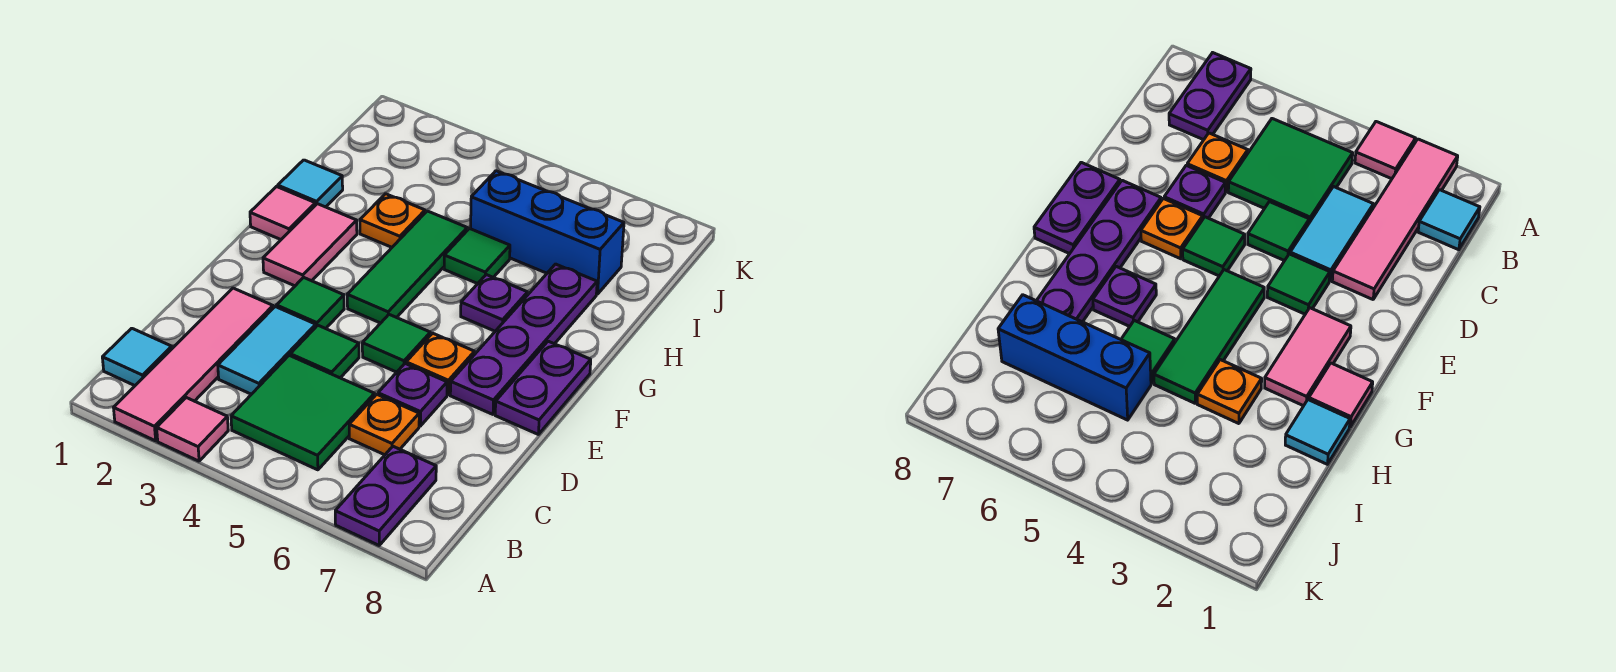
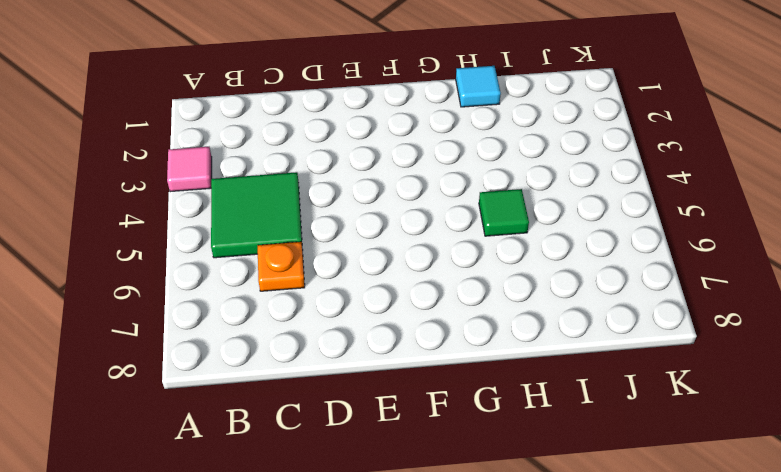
none -> pink 1x4 tile [114,288,273,441]
none -> purple 1x2 plate [335,446,436,545]
none -> cyan 1x1 tile [102,328,172,386]

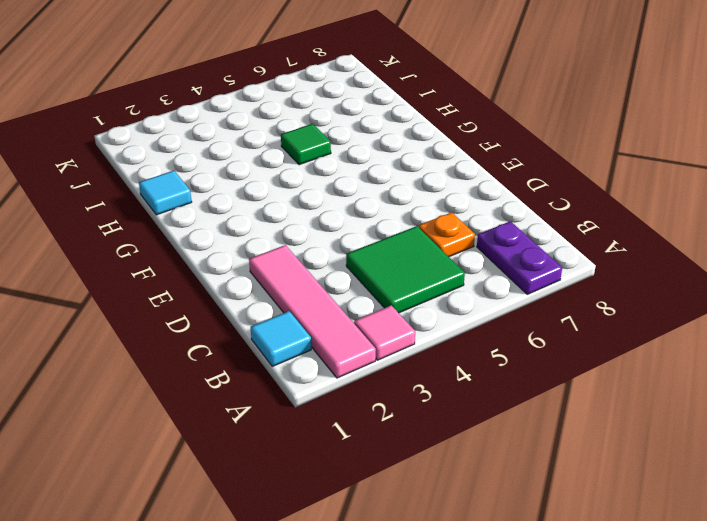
none -> cyan 1x2 tile [218,307,316,394]
none -> green 1x1 tile [290,325,359,378]
none -> purple 1x1 plate [378,364,447,426]

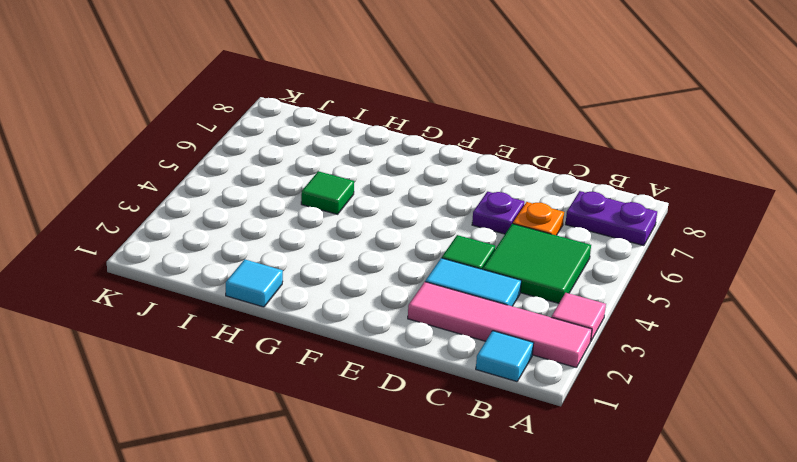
none -> green 1x1 tile [276,277,344,329]
none -> green 1x1 tile [362,315,430,372]
none -> orange 1x1 plate [406,333,475,395]

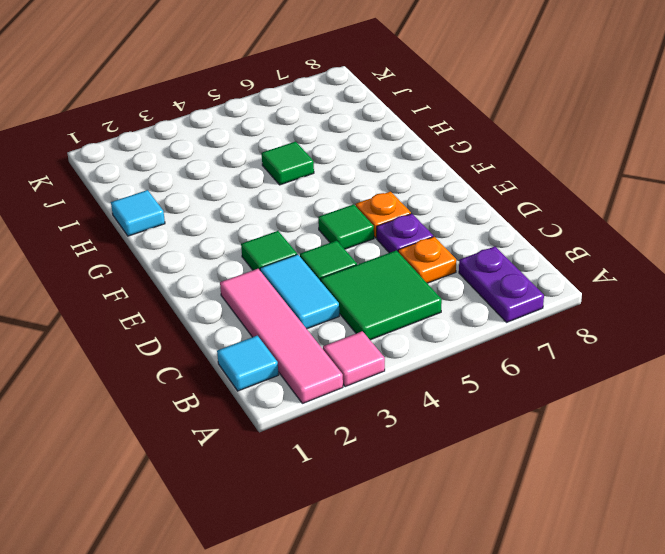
none -> purple 1x4 plate [450,264,597,414]
none -> purple 1x2 plate [495,341,591,435]
none -> pink 1x2 tile [263,204,357,286]

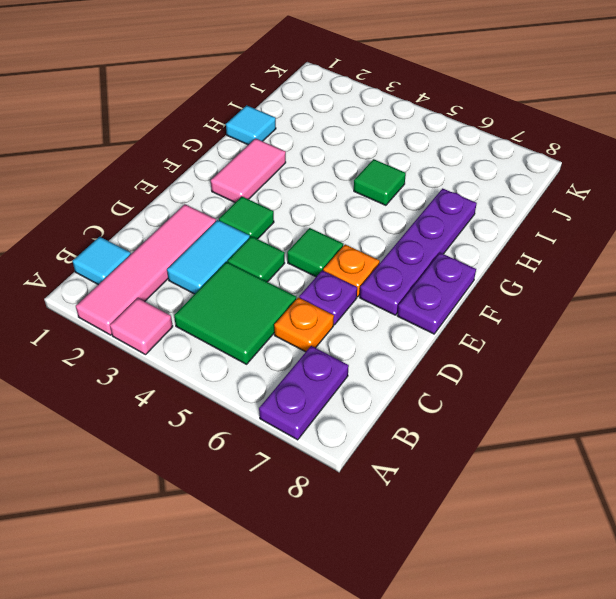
none -> green 1x3 tile [347,211,467,323]
none -> pink 1x1 tile [250,187,315,240]
none -> purple 1x1 plate [461,275,528,331]

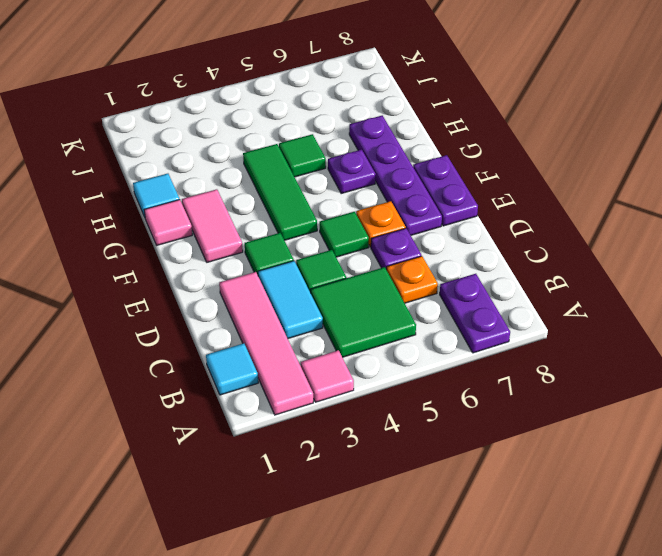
none -> orange 1x1 plate [360,194,425,247]
none -> blue 1x3 brick [471,171,624,294]

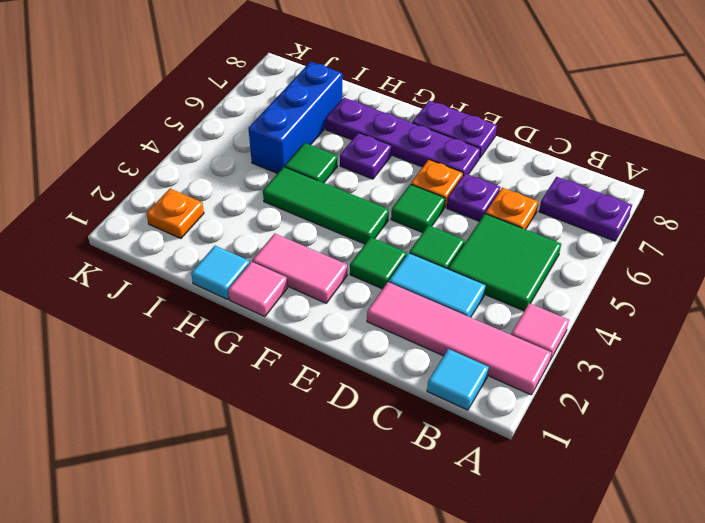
orange 1x1 plate [146,189,204,239] -> orange 1x1 plate moved to [360,194,425,247]

